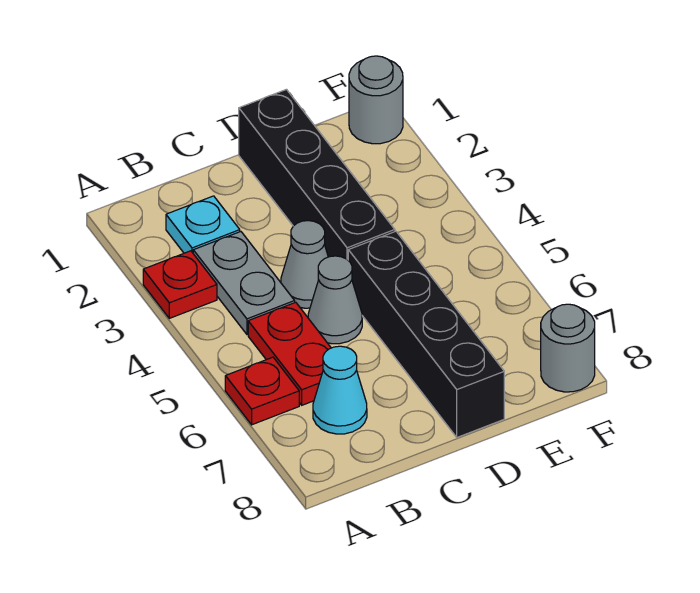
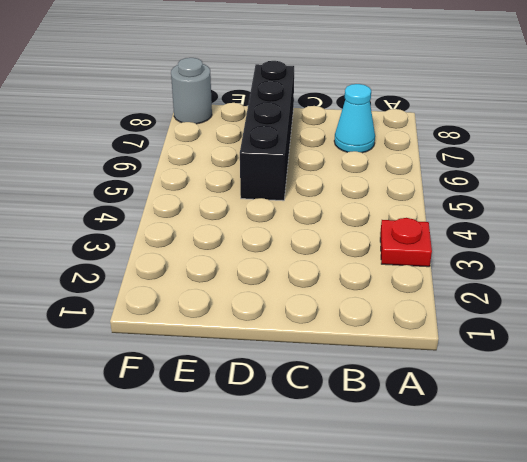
none -> red 1x1 plate [225,357,299,425]
none -> cyan 1x1 plate [166,196,240,253]
none -> grey 1x2 plate [193,232,295,334]

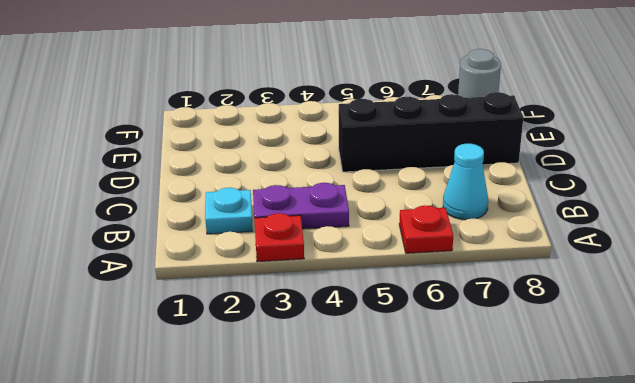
purple 1x2 plate [253,183,349,229] -> grey 1x2 plate [193,232,295,334]
none -> red 1x2 plate [248,302,331,405]
none -> grey 1x1 cone [281,221,328,308]
none -> grey 1x1 cone [308,256,362,344]

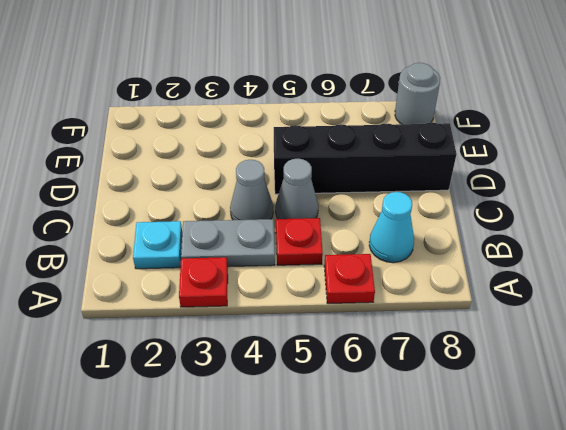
red 1x1 plate [276,218,323,265] -> red 1x2 plate [248,302,331,405]
none -> black 1x4 brick [239,89,395,260]
none -> grey 1x1 round brick [349,56,403,144]

